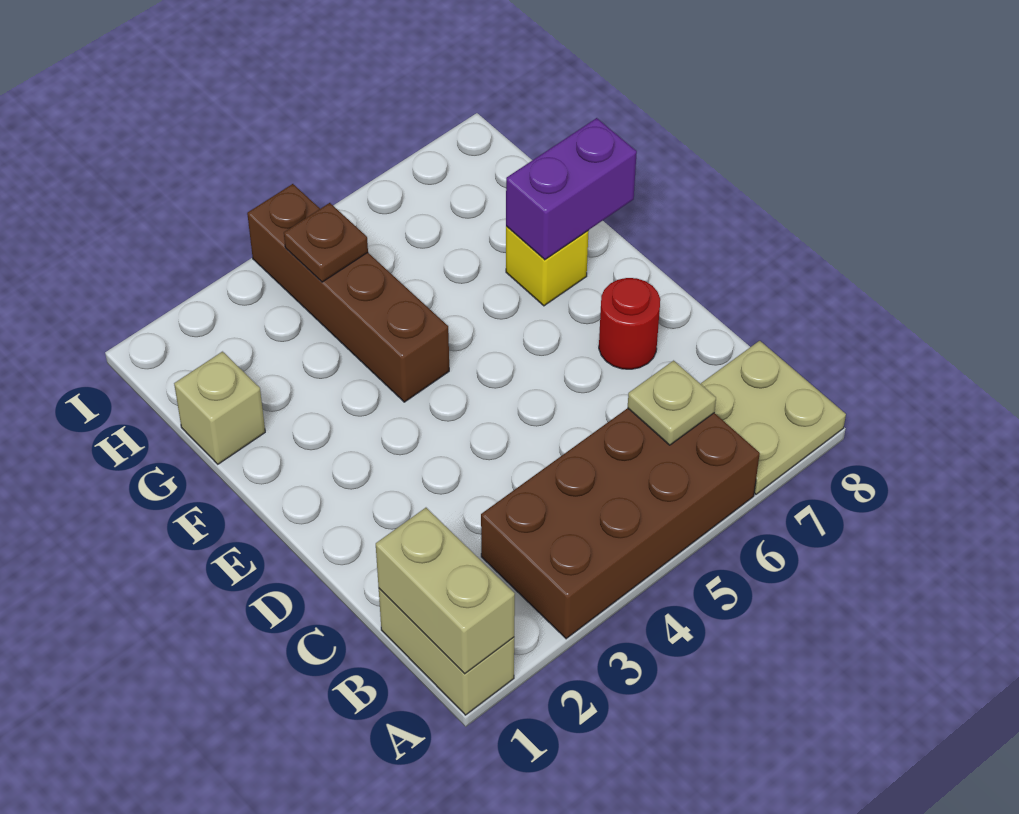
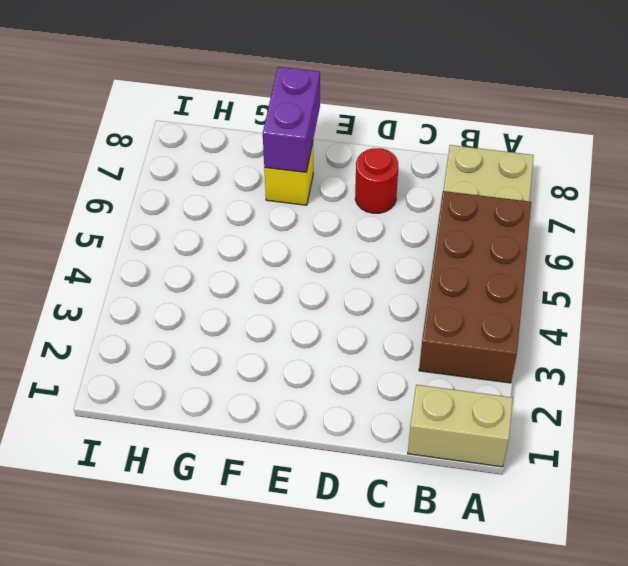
none -> brown 1x4 brick [247,184,449,402]
none -> tan 1x1 brick [174,352,265,464]

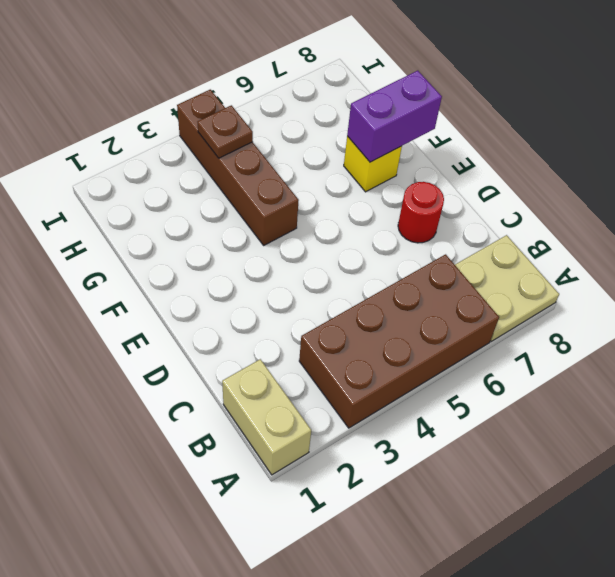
none -> tan 1x1 brick [174,352,265,464]
none -> tan 1x2 brick [376,508,515,674]

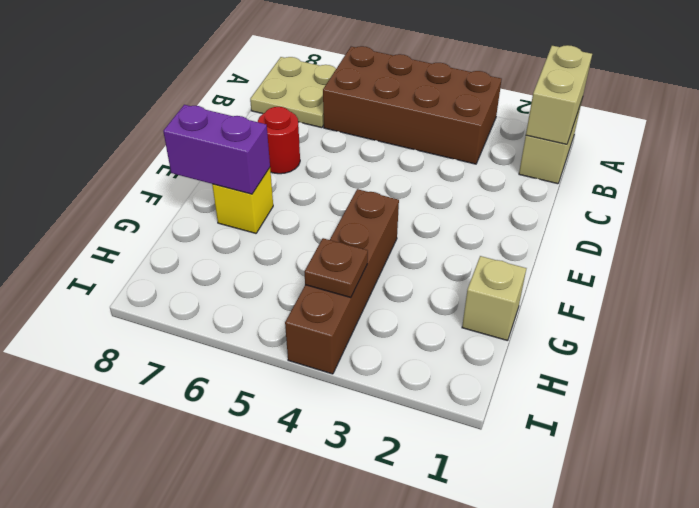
none -> tan 1x1 plate [628,361,716,445]

